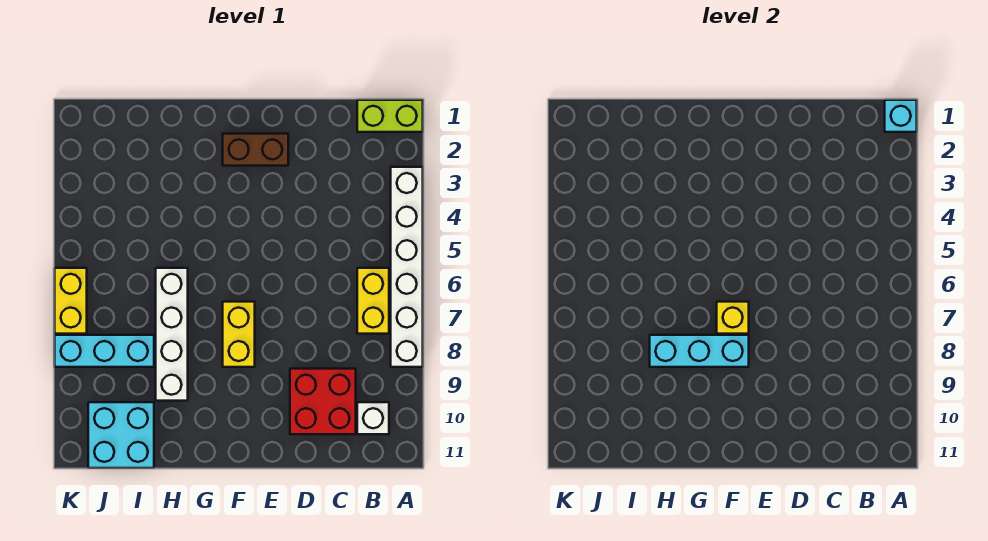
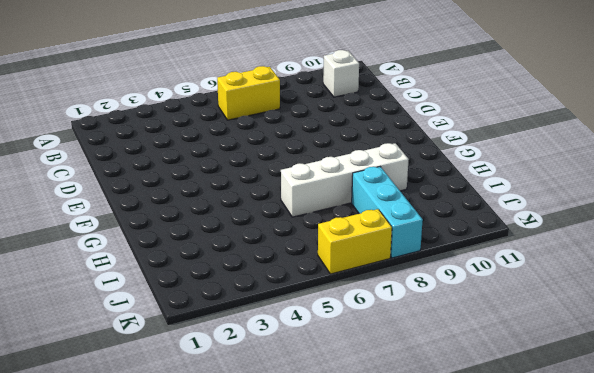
none -> lime 1x2 brick [357,100,423,132]
none -> white 1x6 brick [391,167,423,367]
none -> red 2x2 brick [290,369,356,434]

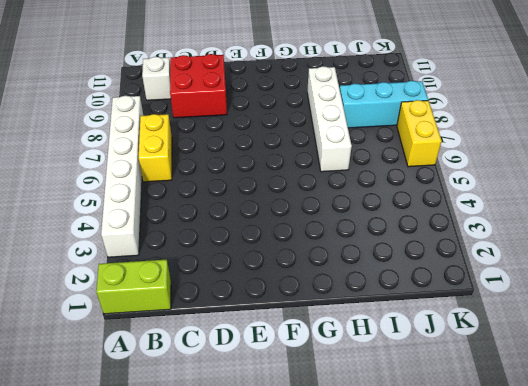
none -> brown 1x2 brick [223,134,288,166]
none -> yellow 1x2 brick [223,302,255,367]
none -> cyan 2x2 brick [88,402,154,468]

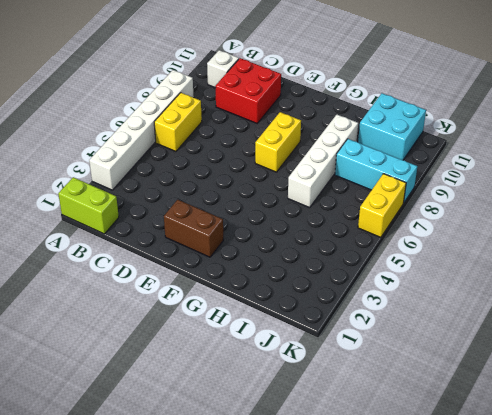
none -> cyan 1x1 brick [885,100,917,132]
none -> yellow 1x1 brick [717,302,749,334]
none -> cyan 1x3 brick [650,335,749,367]

